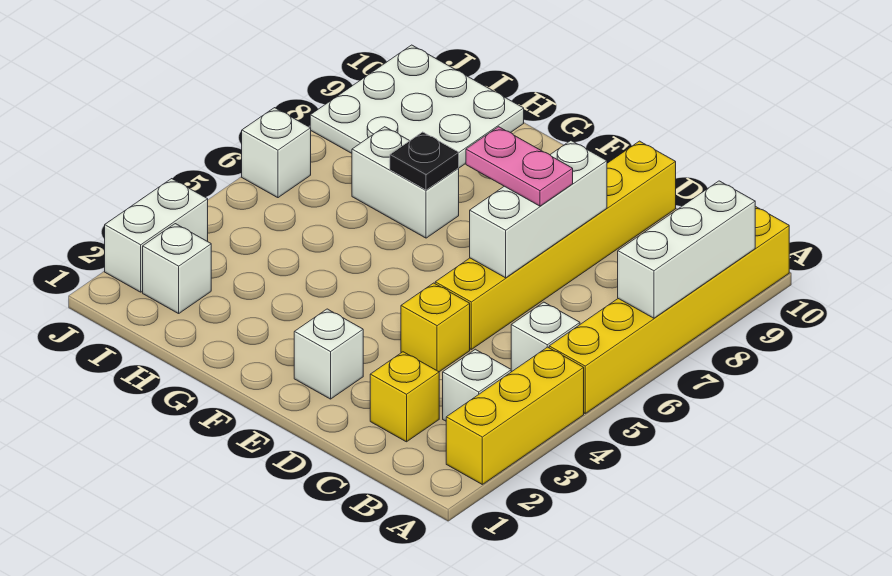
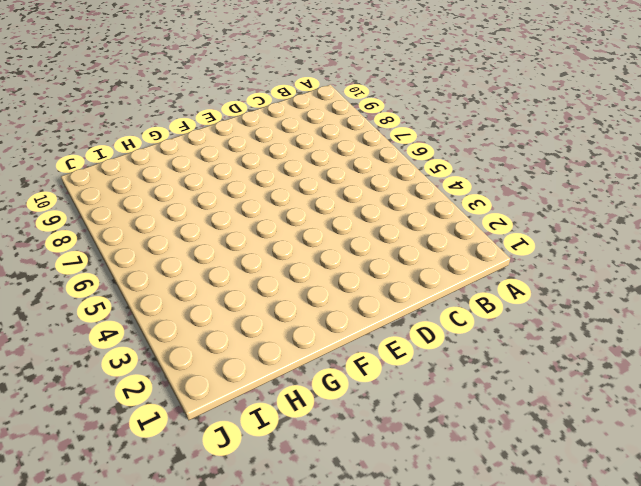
none -> yellow 1x3 brick [446,347,584,484]
none -> yellow 1x6 brick [549,206,789,413]
none -> white 1x1 brick [443,349,511,421]

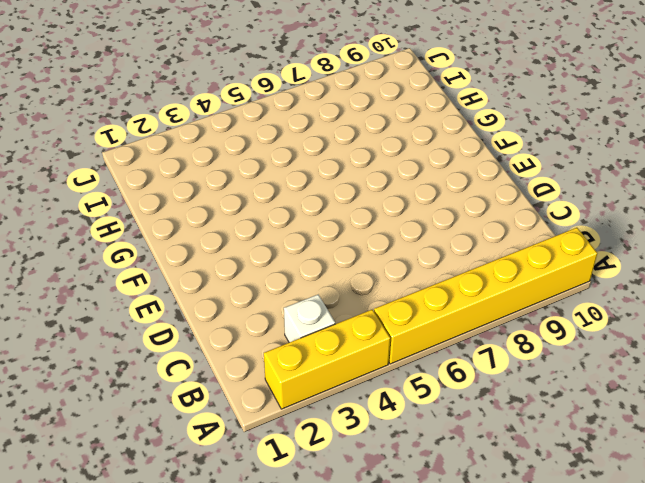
none -> white 1x1 brick [511,302,580,372]
none -> yellow 1x1 brick [370,352,439,442]
none -> yellow 1x1 brick [401,283,470,372]

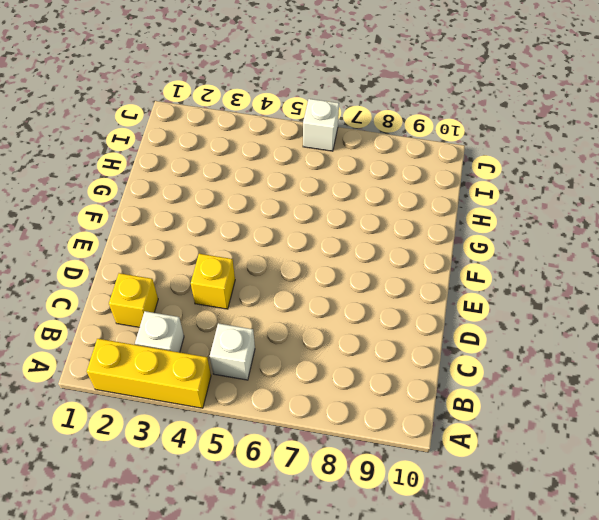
none -> yellow 1x6 brick [549,206,789,413]
none -> yellow 1x6 brick [435,141,676,349]
none -> white 1x1 brick [294,309,363,399]

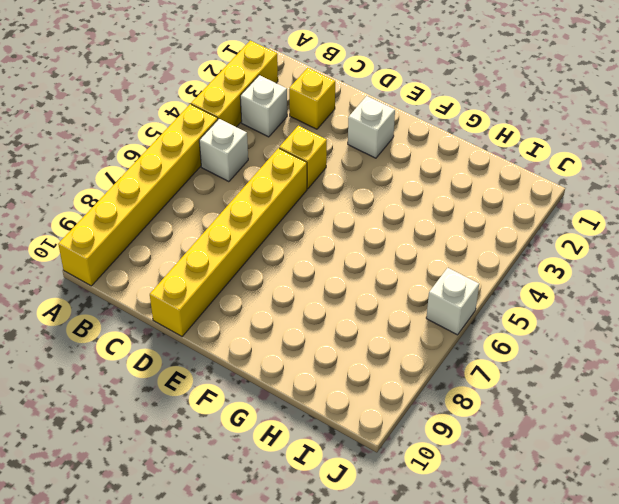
none -> white 1x2 brick [352,127,459,238]
none -> white 3x3 plate [310,45,524,168]
none -> white 1x1 brick [143,224,211,314]

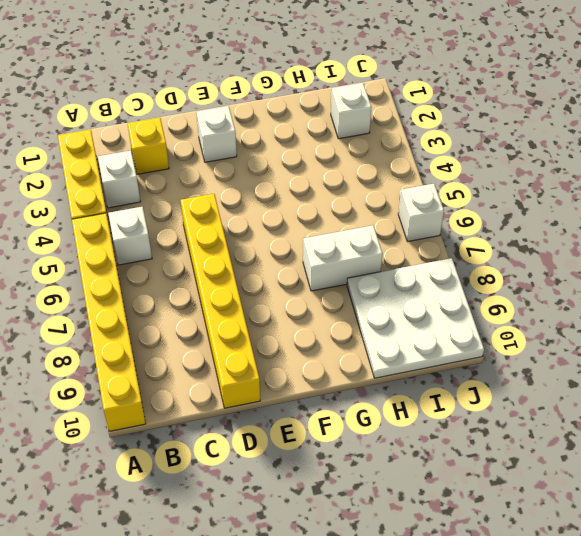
none -> yellow 1x1 brick [401,283,470,372]
none -> white 1x2 brick [105,179,208,292]
none -> white 1x3 brick [618,181,755,318]

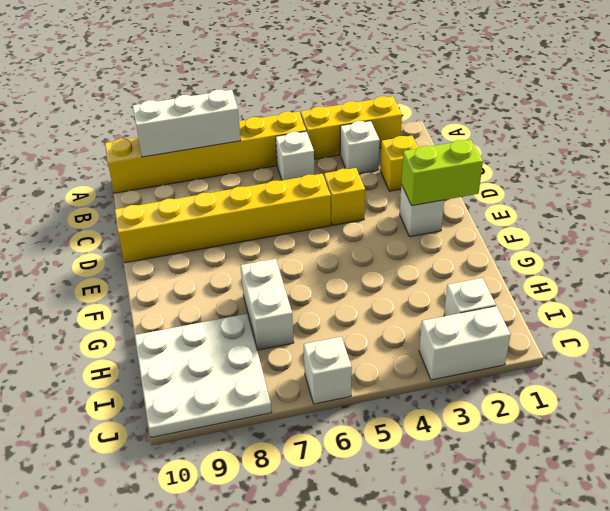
lime 1x2 brick [401,140,483,206] -> none
none -> white 1x3 brick [470,141,607,278]
none -> black 1x1 plate [390,132,459,190]
none -> pink 1x2 plate [466,127,573,206]

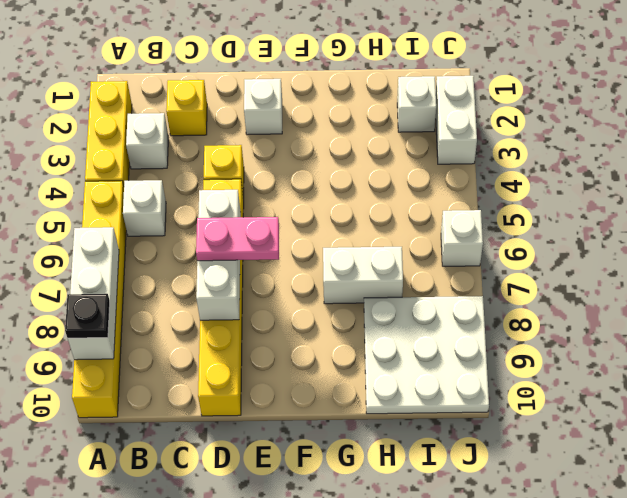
black 1x1 plate [65,294,110,338] -> black 1x1 plate moved to [390,132,459,190]

